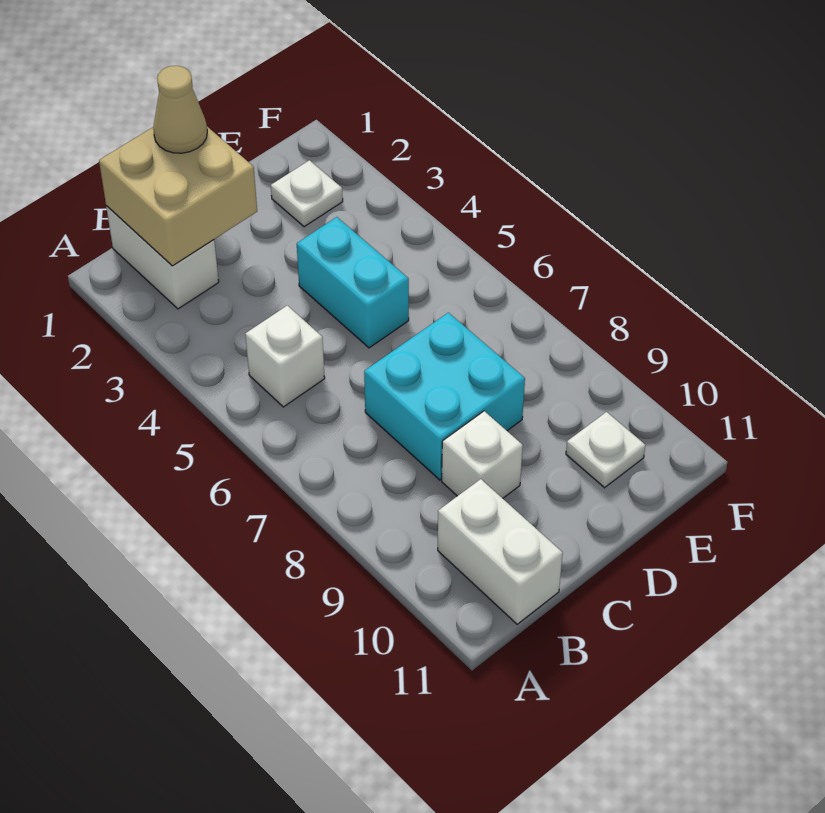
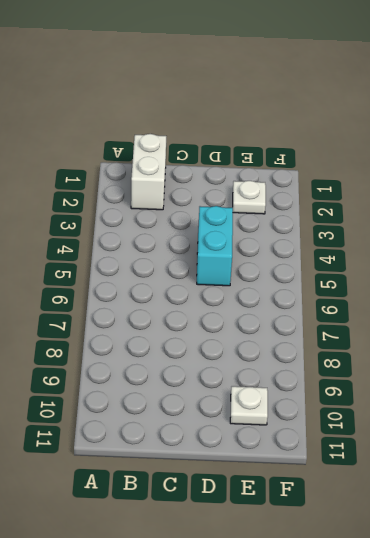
none -> white 1x1 brick [245,305,325,407]
none -> white 1x2 brick [438,479,563,624]

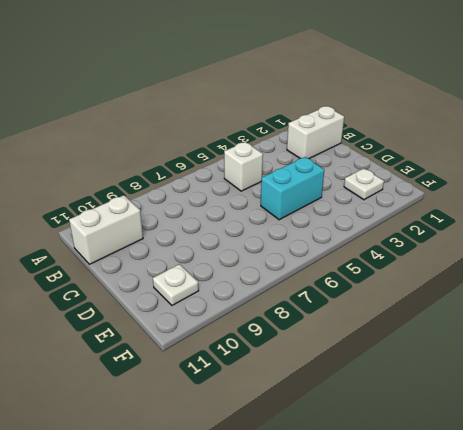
none -> cyan 2x2 brick [364,313,525,480]
none -> white 1x1 brick [442,411,523,498]

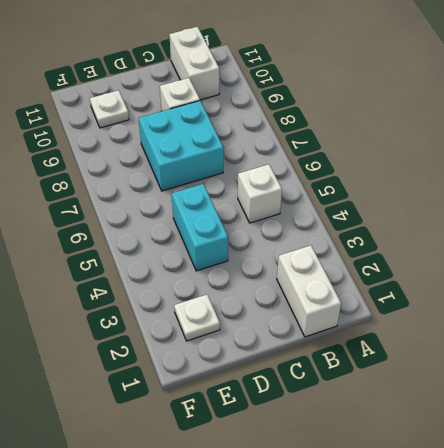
none -> tan 2x2 brick [99,127,257,266]
none -> tan 1x1 cone [153,66,207,153]

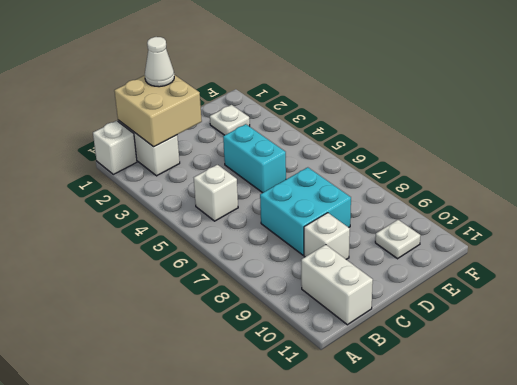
white 1x1 brick [93,121,137,174] -> none
white 1x1 cone [145,37,174,87] -> tan 1x1 cone [153,66,207,153]

